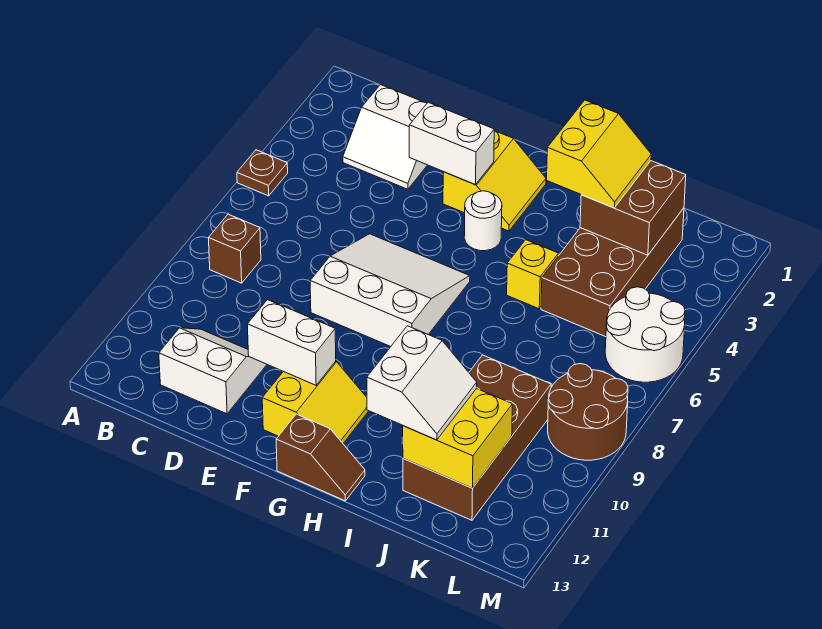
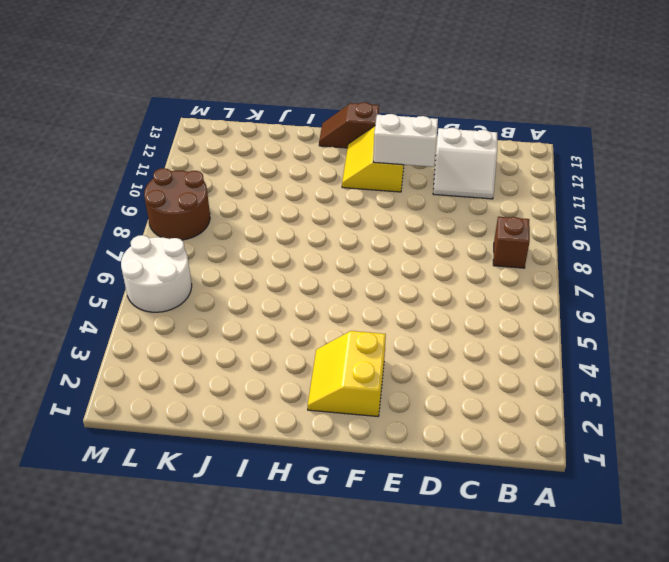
none -> brown 1x1 plate [237,150,288,196]
none -> white 2x2 slope [343,85,427,189]
none -> white 3x3 slope [310,234,470,347]

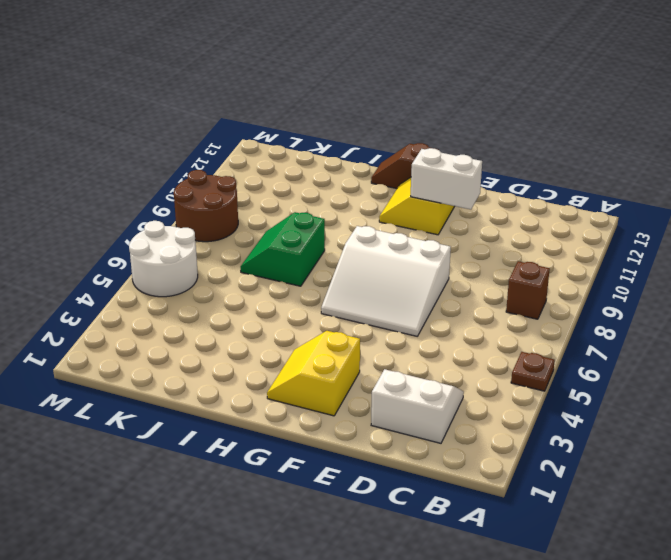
green 2x2 slope [240,212,325,286] -> none
none -> white 2x2 slope [159,328,267,414]
none -> white 1x1 round brick [464,191,502,251]
none -> yellow 1x1 brick [507,240,558,309]

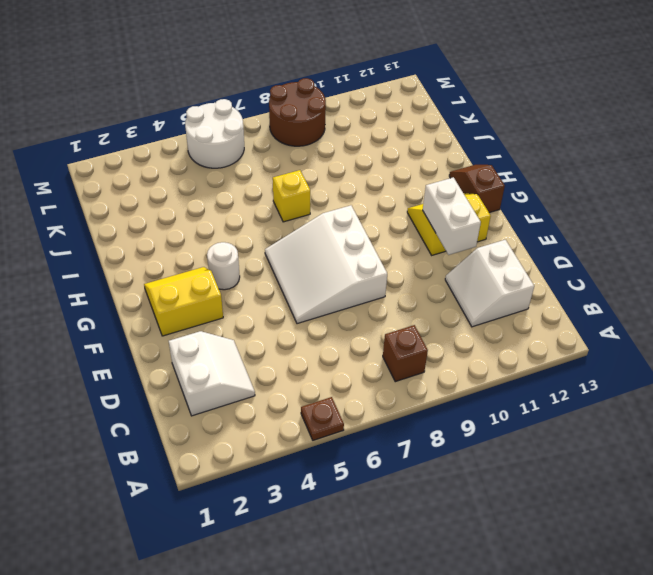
yellow 1x1 brick [273,170,310,222] -> yellow 1x1 brick moved to [507,240,558,309]
none -> brown 2x4 brick [541,208,684,337]
none -> brown 2x4 brick [403,355,551,520]
none -> white 1x2 brick [409,102,494,185]

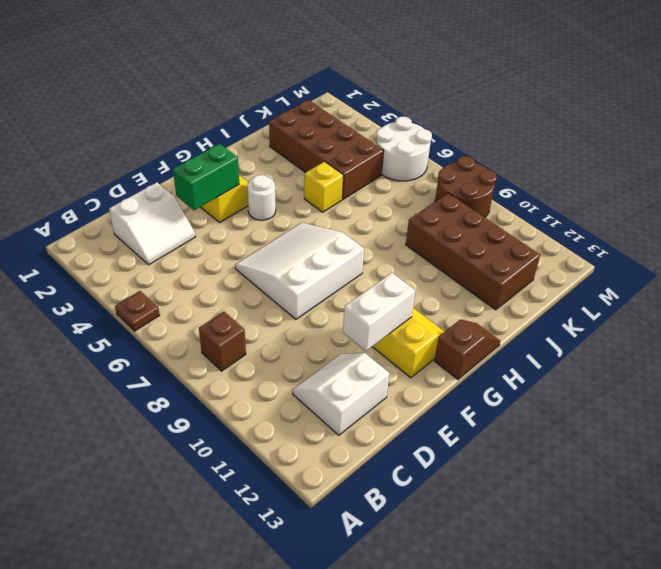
green 1x2 brick [173,144,239,210] -> white 1x2 brick [409,102,494,185]
none -> brown 2x2 brick [580,161,686,255]
none -> yellow 2x2 brick [402,388,512,488]
none -> yellow 2x2 slope [547,100,651,208]

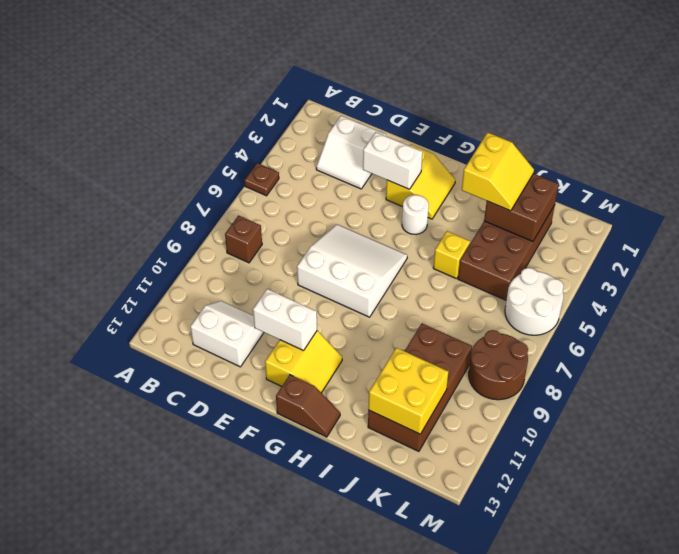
none -> white 2x2 slope [367,326,477,440]

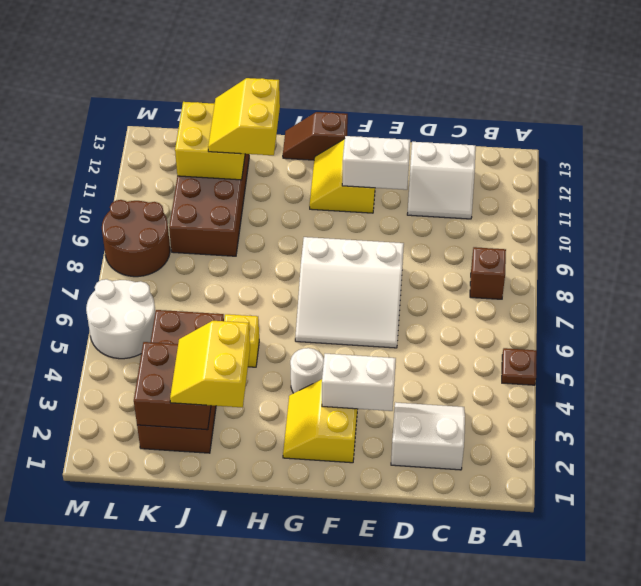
yellow 2x2 slope [208,78,280,155] -> white 2x2 slope [367,326,477,440]

